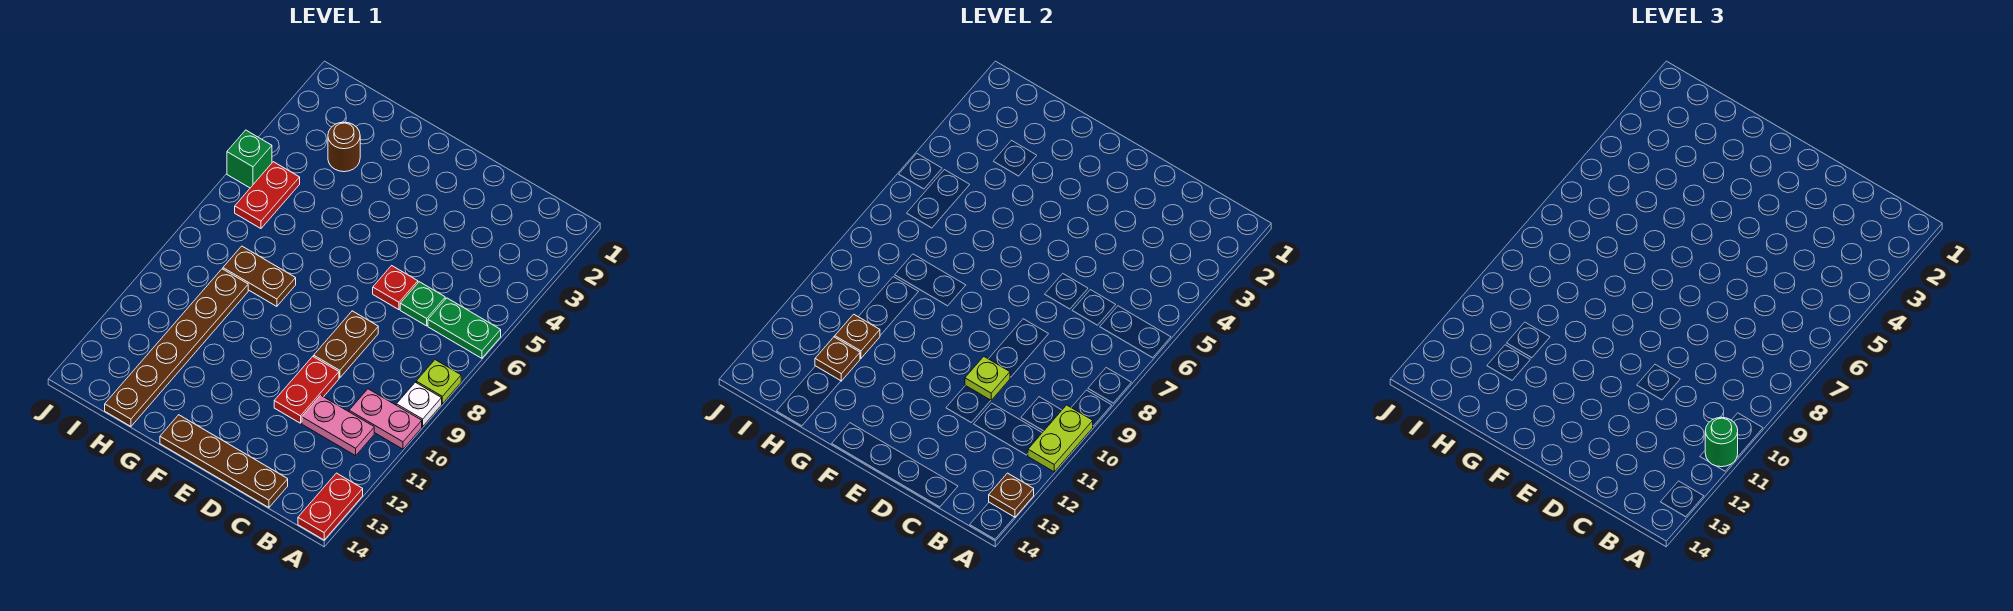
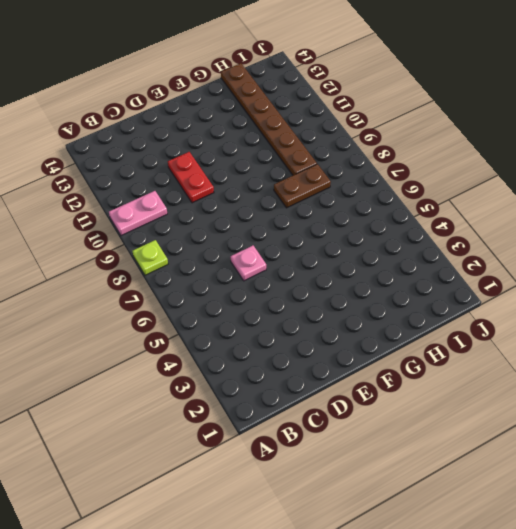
pink 1x1 plate [231,246,266,281] -> red 1x1 plate [373,266,418,310]
none -> green 1x2 plate [428,298,501,358]
none -> white 1x1 plate [396,382,442,426]
none -> red 1x2 plate [298,473,363,540]

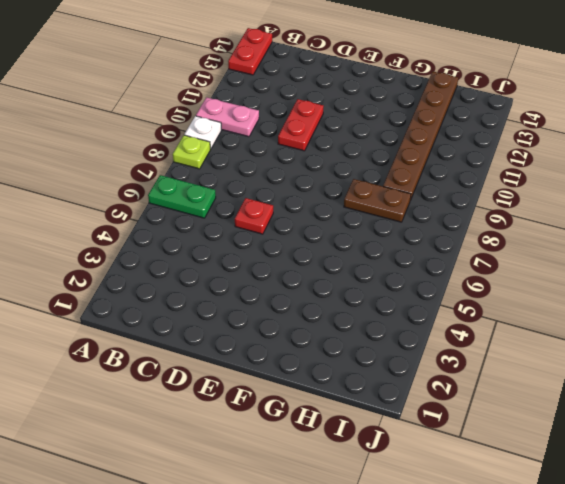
none -> pink 1x2 plate [302,395,374,456]
none -> green 1x1 plate [400,282,445,326]
none -> brown 1x4 plate [160,415,288,508]

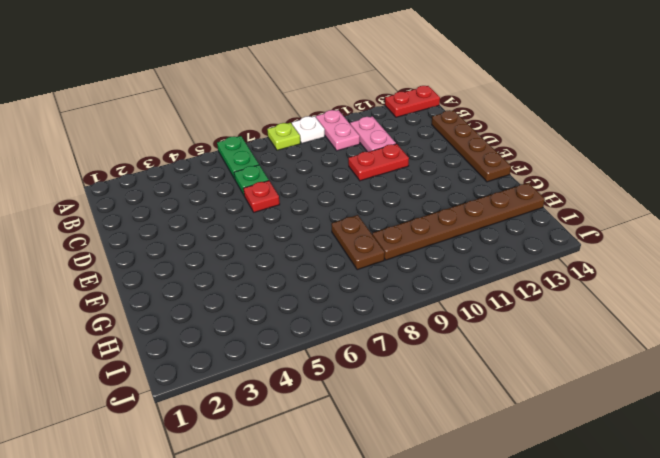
none -> brown 1x2 plate [314,311,378,378]
none -> brown 1x1 round brick [328,122,360,172]
none -> red 1x2 plate [235,162,300,228]

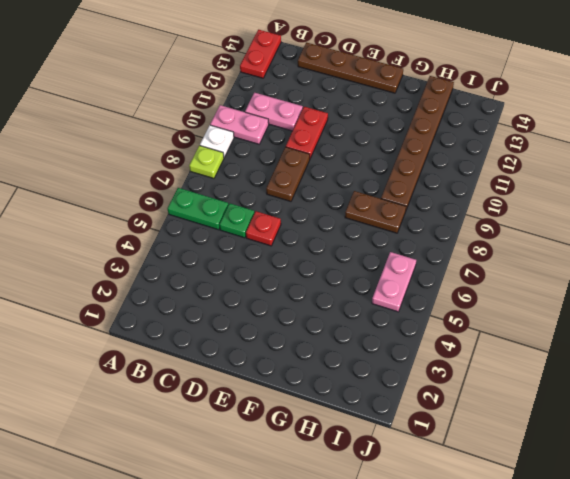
pink 1x2 plate [372,252,416,312] -> red 1x2 plate [235,162,300,228]
none -> brown 1x1 round brick [328,122,360,172]
none -> green 1x1 brick [227,130,272,188]
none -> lime 1x2 plate [1028,405,1093,472]

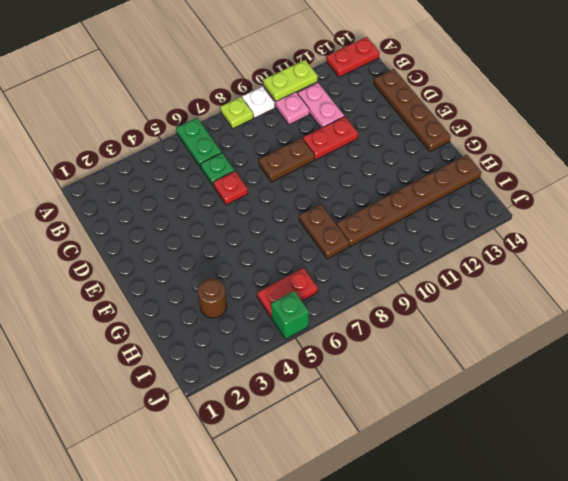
none -> brown 1x1 plate [989,473,1034,517]
none -> lime 1x1 plate [965,357,1010,400]
none -> brown 1x1 plate [835,314,880,358]

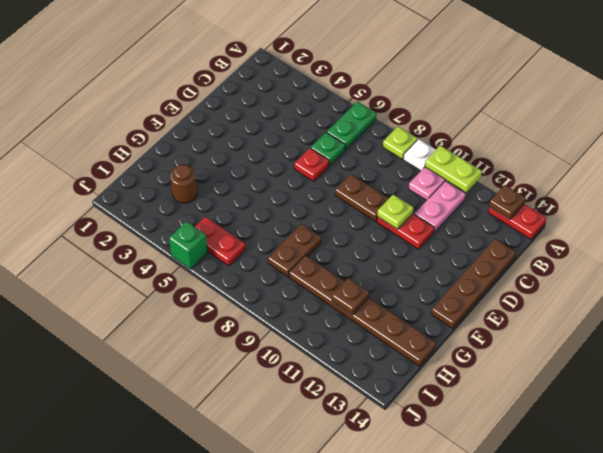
none -> brown 1x1 plate [815,337,860,381]
none -> green 1x1 round brick [1705,417,1738,467]

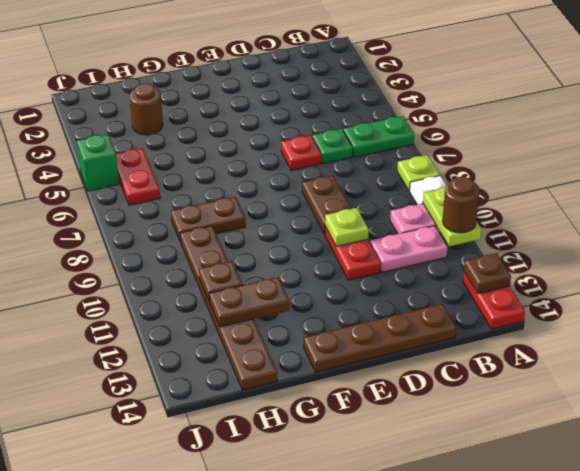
brown 1x1 round brick [442,177,479,233] -> green 1x1 round brick [1705,417,1738,467]
brown 1x2 plate [209,277,290,327] -> brown 1x1 plate [815,337,860,381]

